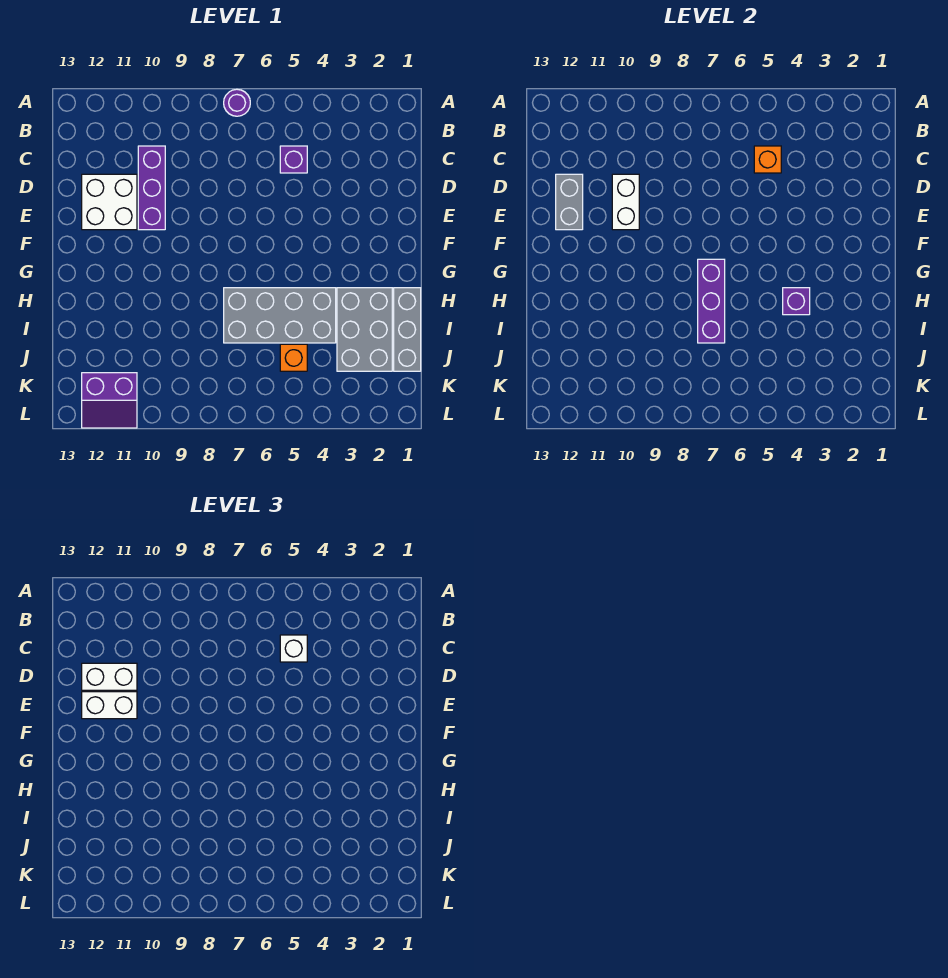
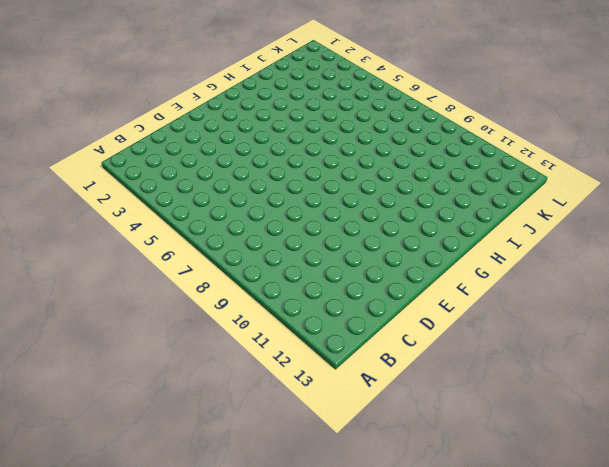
none -> purple 1x1 round brick [224,89,250,116]
none -> purple 1x1 brick [280,146,307,173]
none -> purple 1x3 brick [138,146,165,230]

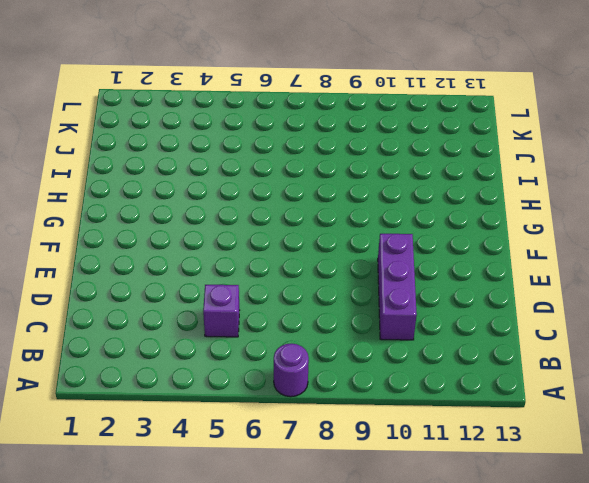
none -> white 2x2 brick [82,174,137,230]
none -> grey 1x3 brick [394,288,421,371]
none -> grey 2x3 brick [337,288,392,371]

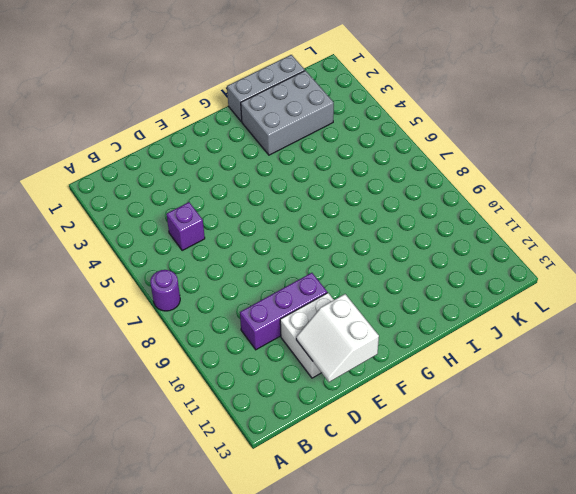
white 2x2 slope [296,294,379,382] -> grey 1x2 brick [556,174,583,230]
none -> grey 2x4 brick [224,288,336,343]
none -> orange 1x1 brick [280,344,307,371]
none -> purple 2x2 slope [82,373,137,428]

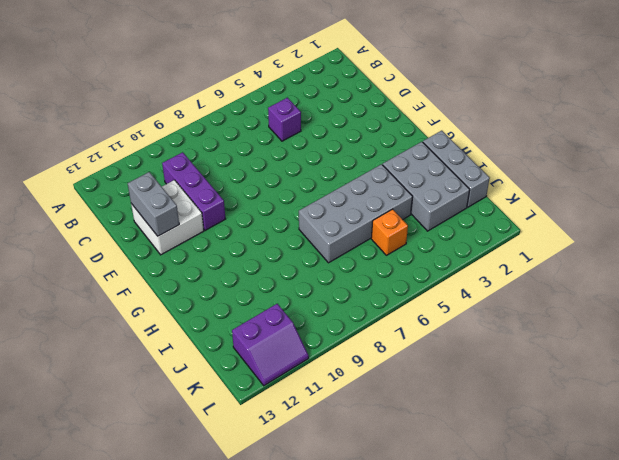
none -> purple 1x1 round brick [224,89,250,116]
none -> orange 1x1 brick [754,146,781,173]
none -> white 1x2 brick [612,174,639,230]

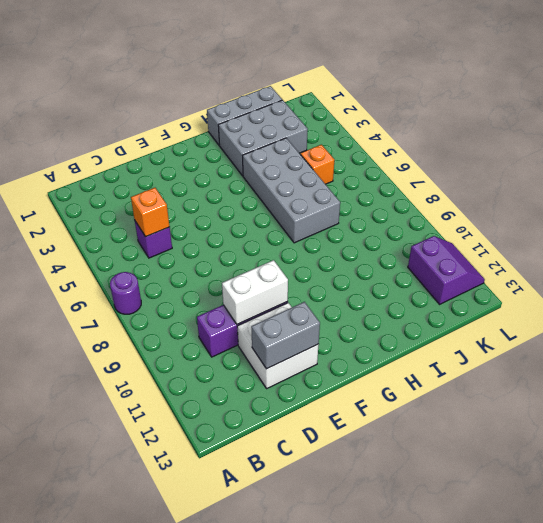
none -> purple 1x3 brick [698,259,725,343]
none -> purple 1x1 brick [783,288,810,315]
none -> white 1x1 brick [280,635,307,662]

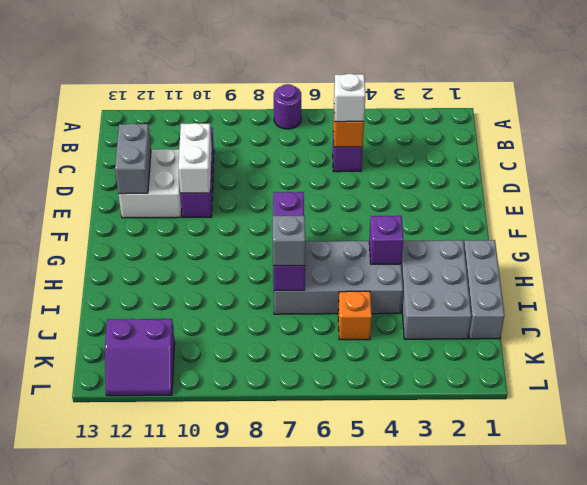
grey 1x1 brick [273,216,305,266] -> none
none -> white 1x2 brick [82,663,137,690]
none -> white 1x2 brick [82,692,137,719]

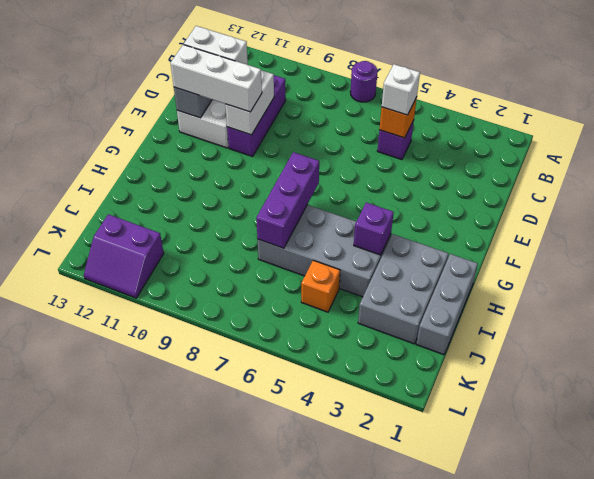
white 1x3 brick [171,45,262,112] -> white 1x2 brick [82,692,137,719]

